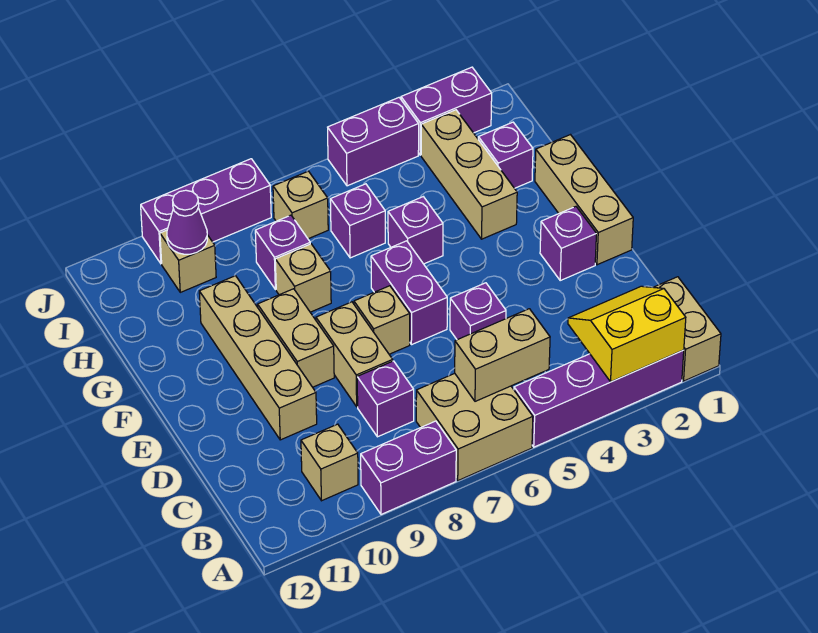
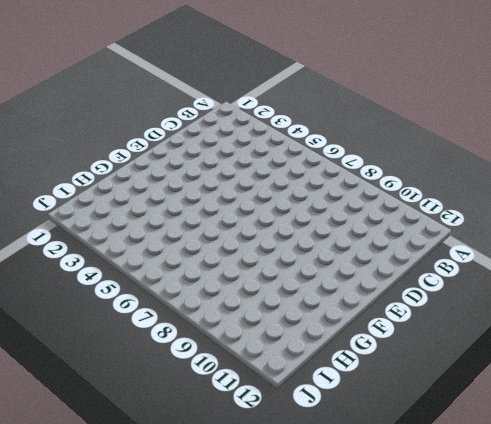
none -> tan 1x2 brick [654,277,721,381]
none -> purple 1x4 brick [514,350,684,447]
none -> tan 2x2 brick [416,373,533,481]

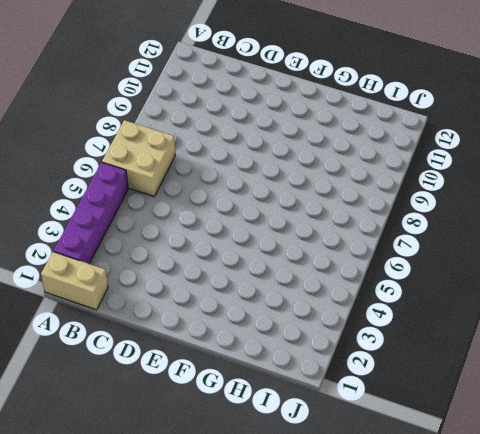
none -> purple 1x2 brick [361,421,456,514]
none -> tan 1x1 brick [301,424,358,501]
none -> purple 1x1 brick [357,361,414,437]

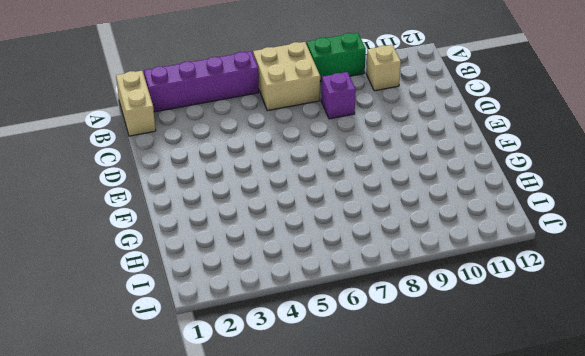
green 1x2 brick [307,33,366,82] -> purple 1x2 brick [361,421,456,514]
none -> purple 1x1 brick [450,283,506,340]
none -> tan 1x2 brick [316,302,393,407]
none -> tan 1x4 brick [199,276,317,440]

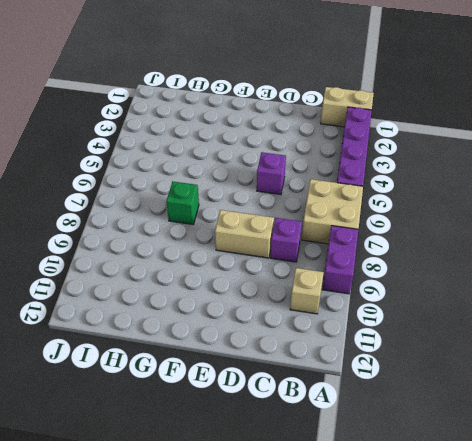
green 1x1 brick [166,182,199,224] -> none
none -> tan 1x4 brick [199,276,317,440]
none -> tan 1x3 brick [535,135,633,265]
none -> purple 1x1 brick [540,207,596,280]

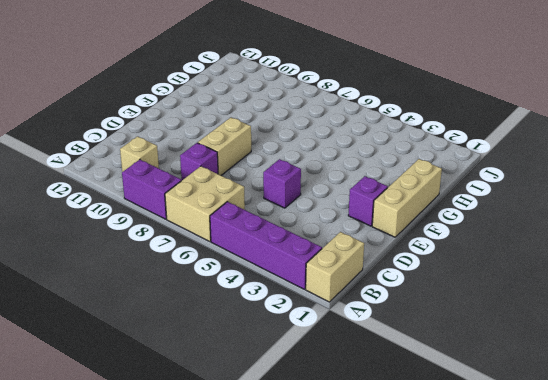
none -> tan 1x4 brick [199,276,317,440]
none -> purple 1x2 brick [371,241,447,345]
none -> tan 1x1 brick [354,286,410,354]

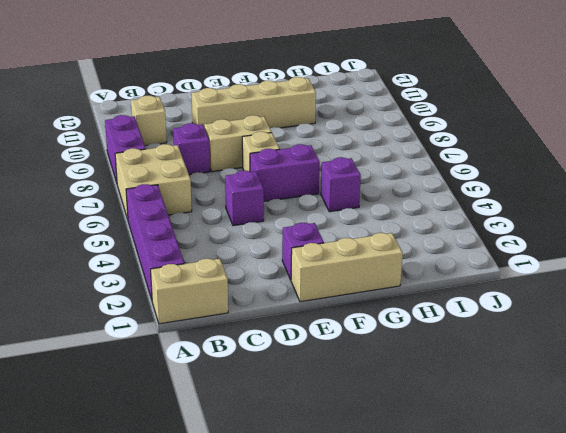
none -> tan 1x2 brick [258,289,334,387]
none -> tan 1x3 brick [421,110,517,239]
none -> tan 1x1 brick [275,244,331,312]

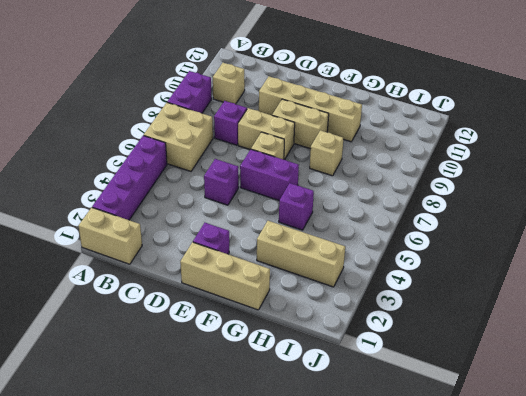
none -> purple 1x1 brick [478,122,533,188]
none -> purple 1x1 brick [330,184,385,258]
none -> purple 1x1 brick [255,215,310,290]

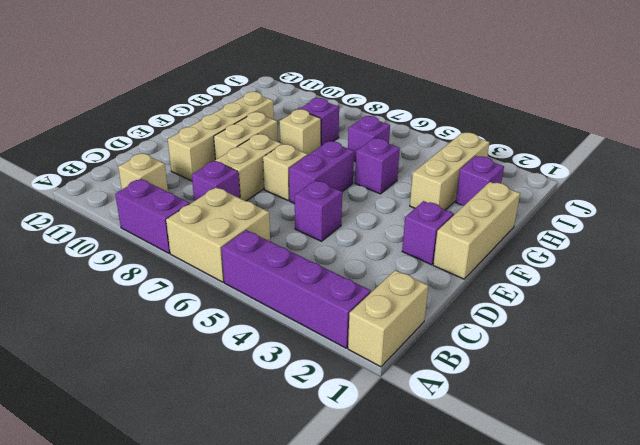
none -> tan 1x1 brick [273,171,328,239]
none -> tan 1x1 brick [160,230,216,292]
none -> purple 1x2 brick [401,67,492,155]

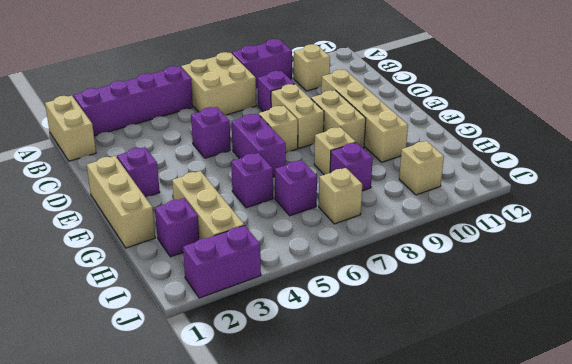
none -> purple 1x2 brick [328,98,419,186]
none -> purple 1x3 brick [141,159,271,264]
none -> yellow 2x2 slope [568,286,686,382]

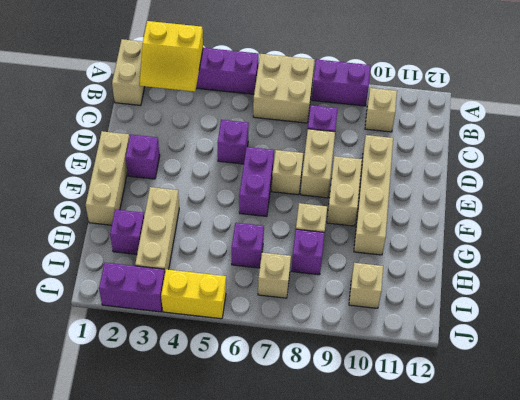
yellow 1x2 brick [161,269,226,319] -> purple 1x2 brick [328,98,419,186]
none -> purple 1x1 brick [388,197,443,264]
none -> purple 1x3 brick [141,159,271,264]
none -> tan 1x2 brick [455,309,550,401]

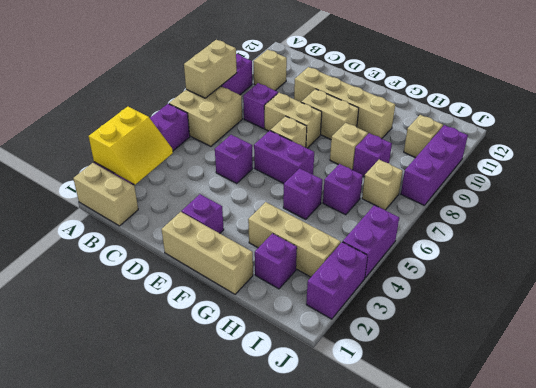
tan 1x2 brick [184,40,237,98] -> tan 1x2 brick moved to [455,309,550,401]
none -> purple 1x1 cone [167,190,207,254]

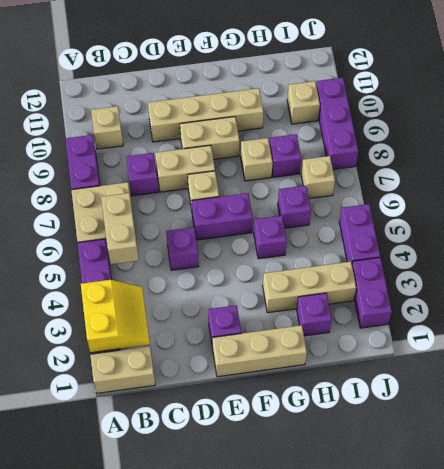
none -> purple 1x1 cone [167,190,207,254]

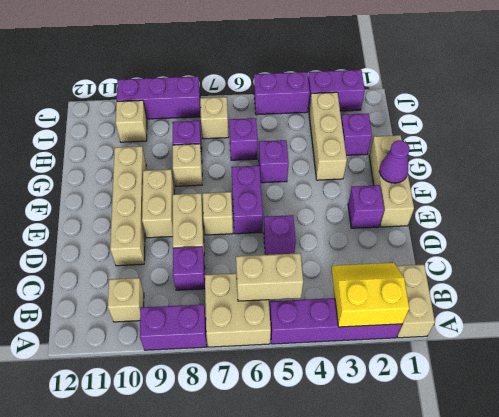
purple 1x1 cone [379,140,410,183] -> purple 1x1 cone moved to [167,190,207,254]

